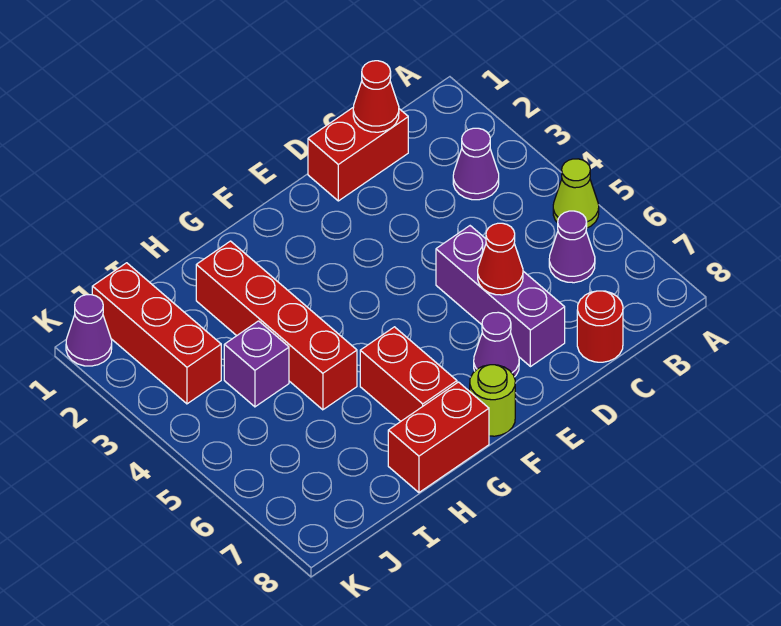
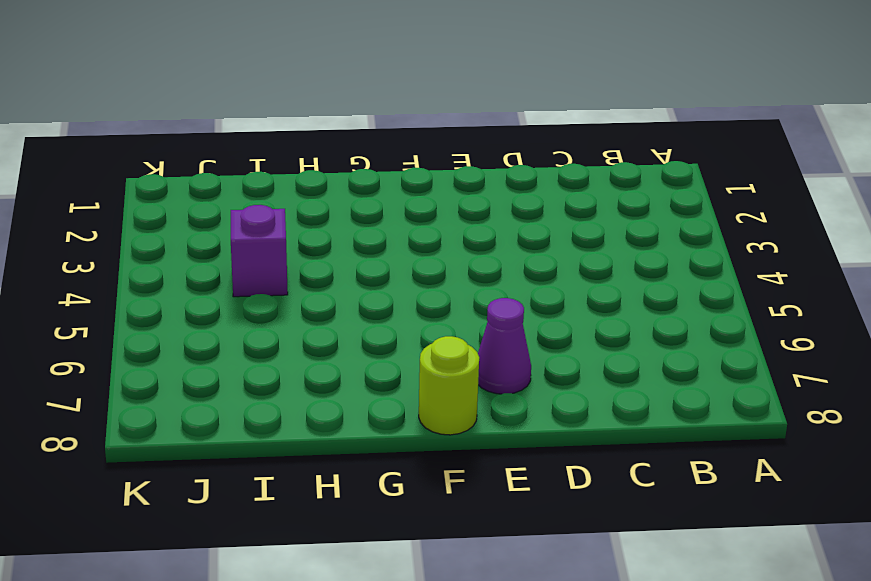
none -> lime 1x1 cone [553,159,599,228]
none -> purple 1x1 cone [453,128,499,200]
none -> purple 1x1 cone [549,211,595,283]

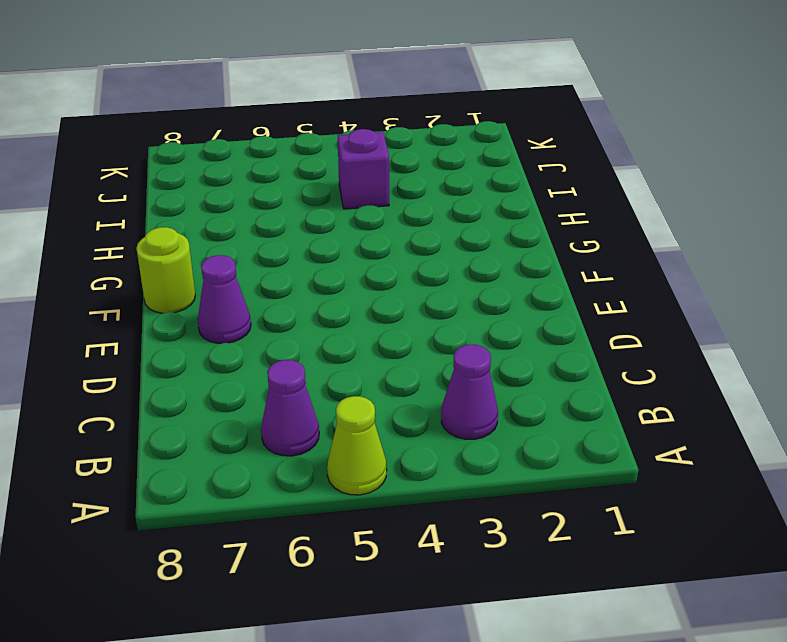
none -> red 1x2 brick [308,107,408,201]
none -> red 1x1 round brick [577,291,623,362]
none -> purple 1x3 brick [436,226,565,367]

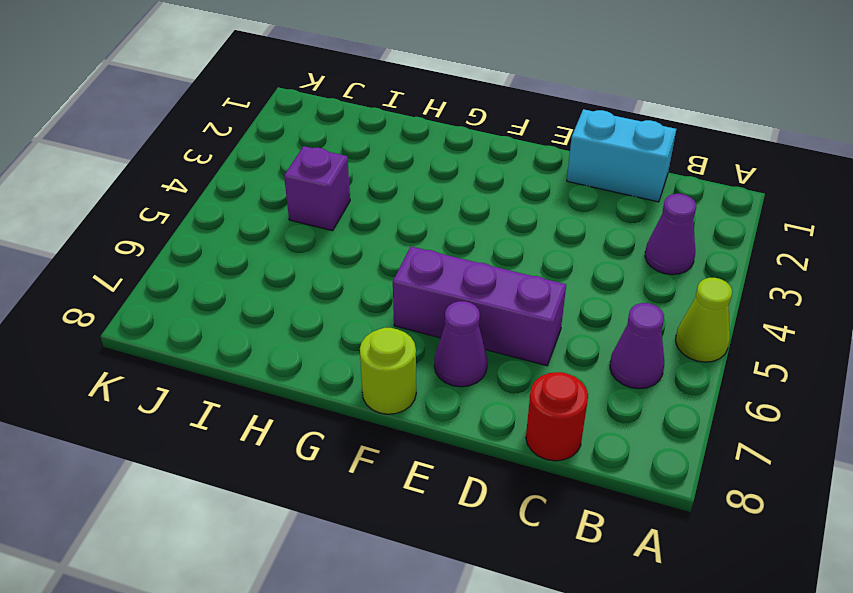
cyan 1x2 brick [567,109,676,202] -> red 1x2 brick [308,107,408,201]
purple 1x3 brick [393,246,566,366] -> purple 1x3 brick turned to [436,226,565,367]
none -> red 1x2 brick [360,327,457,421]
none -> red 1x2 brick [388,382,489,492]
none -> red 1x4 brick [196,241,357,410]

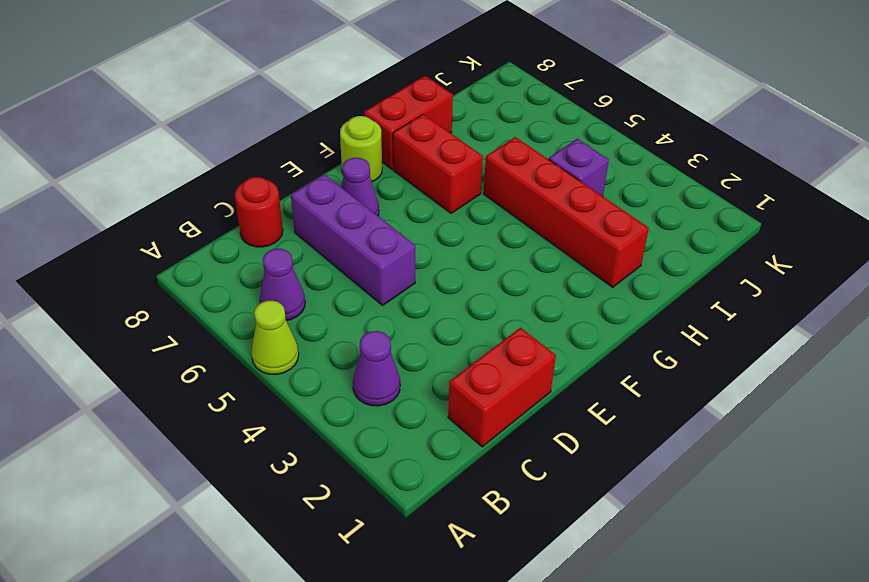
none -> red 1x3 brick [92,263,221,404]
none -> purple 1x1 cone [66,295,112,366]
none -> red 1x1 cone [353,61,399,132]

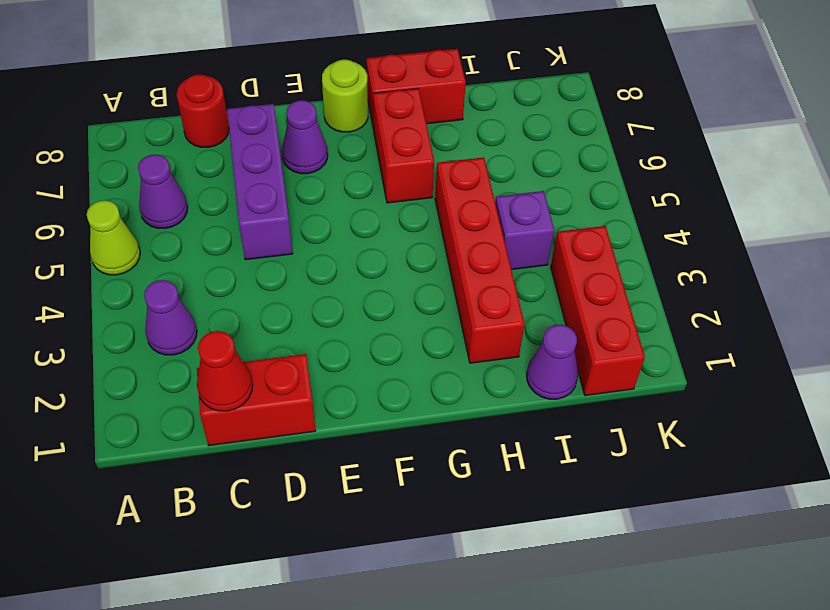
purple 1x1 cone [527,325,578,399] -> purple 1x1 cone moved to [66,295,112,366]
none -> red 1x1 cone [478,223,523,295]

